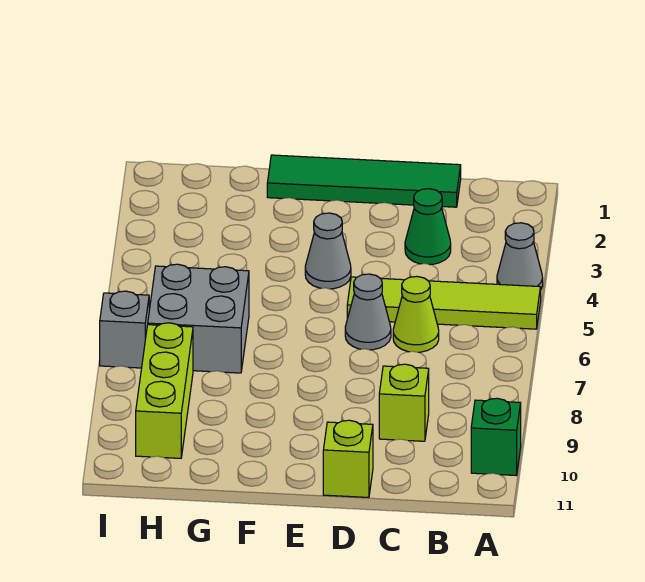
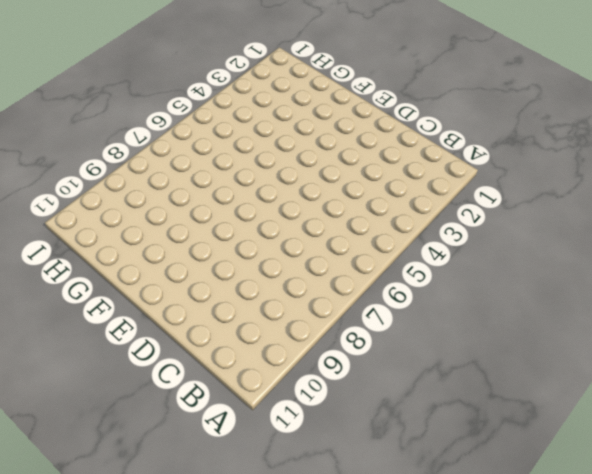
none -> grey 1x1 cone [497,223,543,289]
none -> lime 1x4 tile [347,277,541,329]
none -> green 1x1 brick [471,398,521,476]

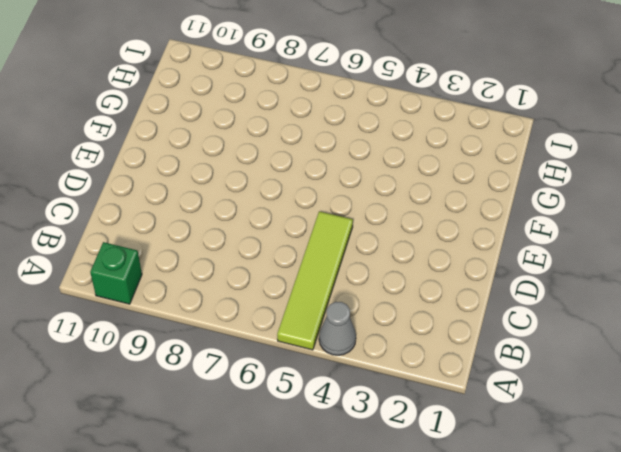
none -> green 1x4 tile [267,155,461,207]
none -> green 1x1 cone [405,189,451,265]
none -> lime 1x1 cone [393,277,439,352]

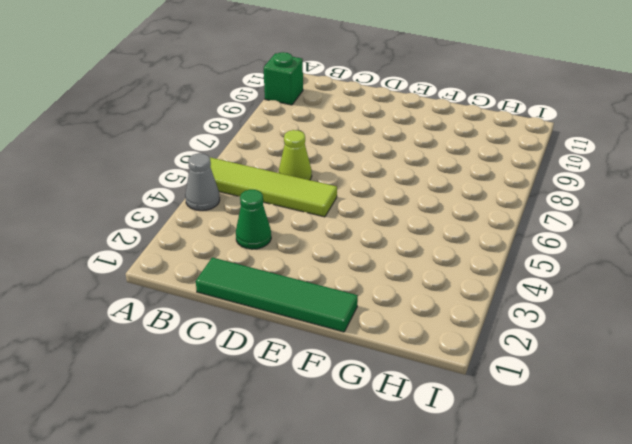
none -> lime 1x1 brick [379,364,429,441]
none -> grey 1x1 cone [345,274,391,350]
none -> lime 1x1 brick [323,420,373,497]

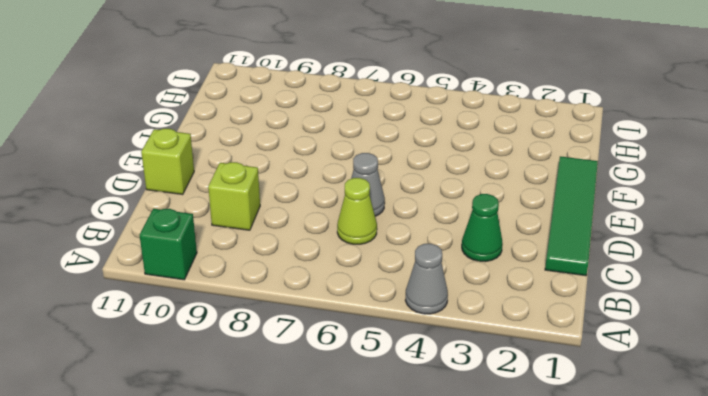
none -> lime 1x4 tile [347,277,541,329]
none -> grey 1x1 cone [305,213,351,289]
none -> grey 2x2 brick [148,264,249,373]

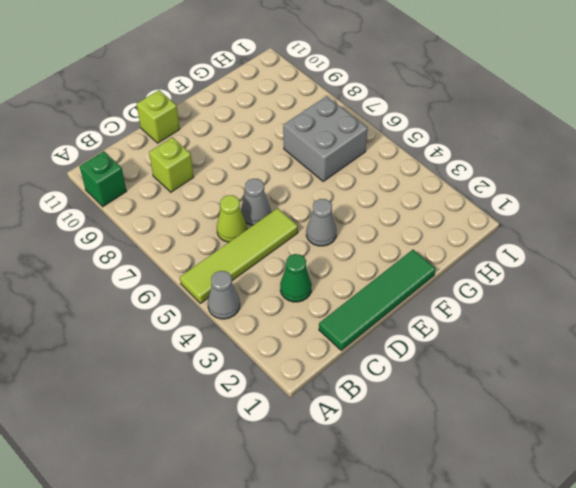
none -> lime 1x3 brick [136,323,193,458]
none -> grey 1x1 brick [100,291,149,368]

